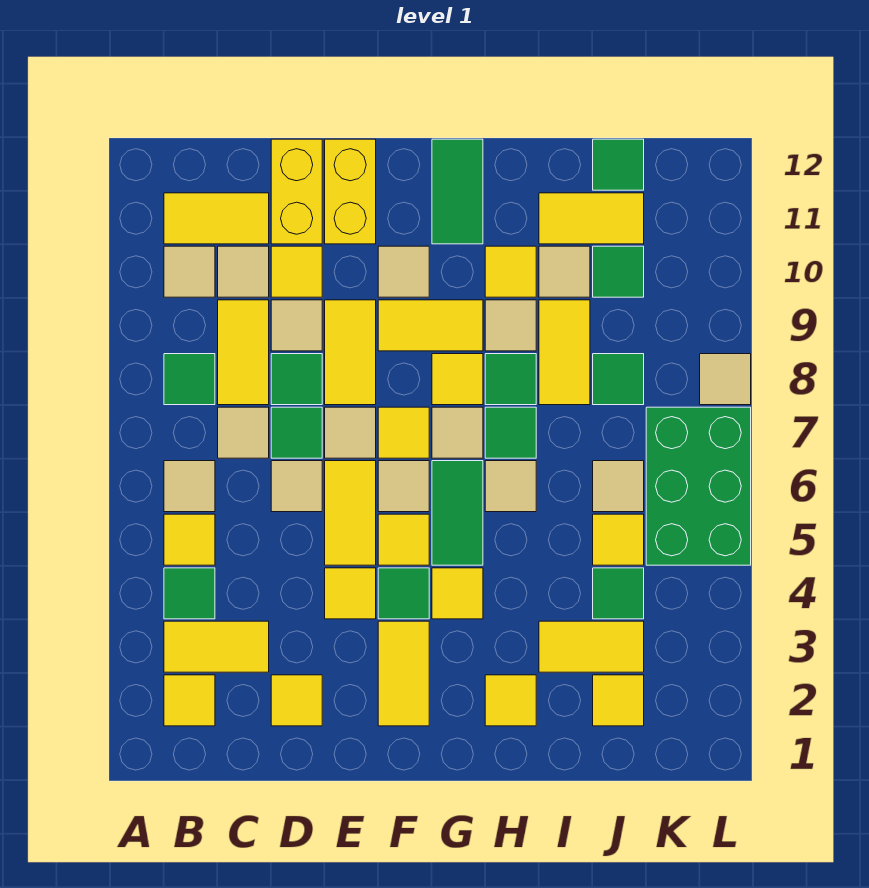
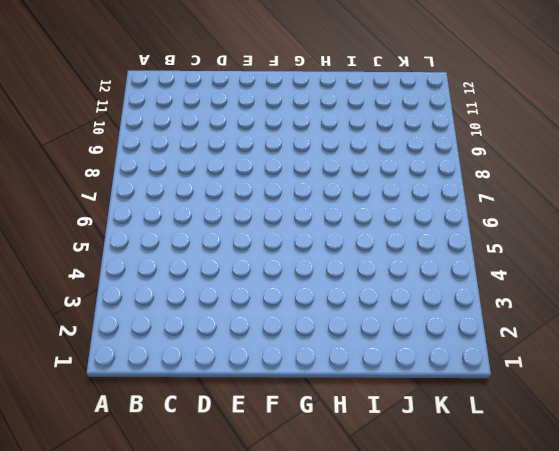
none -> yellow 1x1 tile [164,675,215,726]
none -> yellow 1x2 tile [164,621,269,672]
none -> green 1x1 tile [164,568,215,619]
none -> yellow 1x1 tile [164,514,215,565]

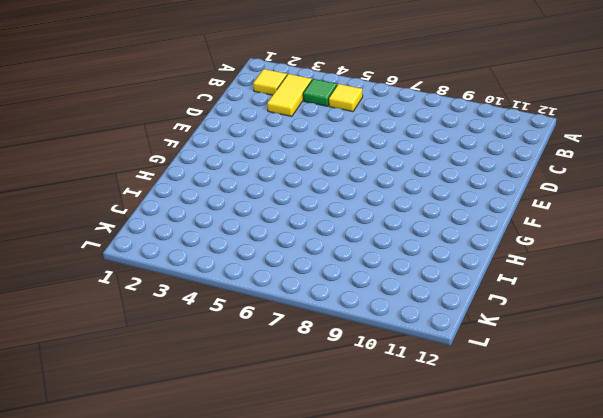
none -> tan 1x1 tile [164,461,215,512]
none -> green 1x1 tile [164,354,215,405]
none -> tan 1x1 tile [164,246,215,297]
none -> yellow 1x2 tile [164,193,269,244]

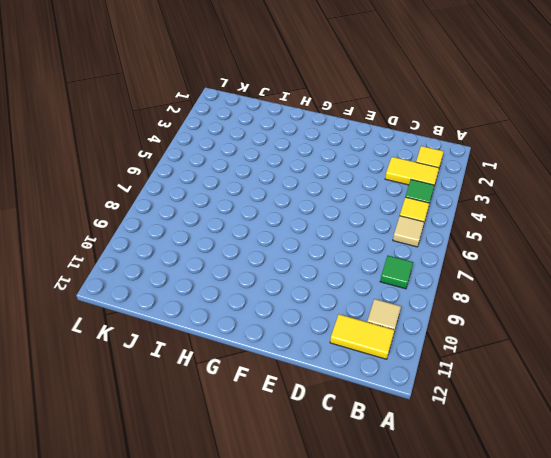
none -> tan 1x1 tile [218,407,269,458]
none -> yellow 1x2 tile [218,300,269,405]
none -> tan 1x1 tile [218,246,269,297]
none -> yellow 1x1 tile [271,675,322,726]

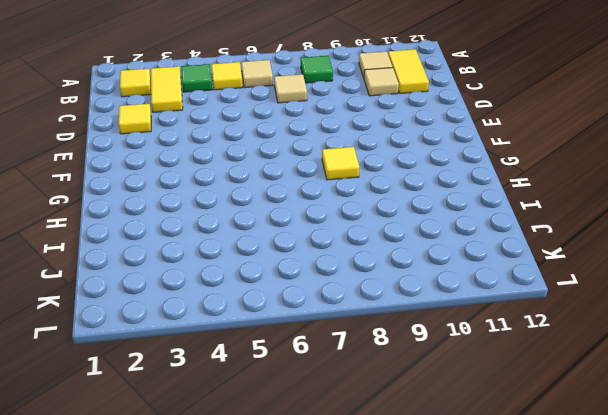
none -> yellow 1x2 tile [218,300,269,405]
none -> tan 1x1 tile [271,461,322,512]
none -> green 1x1 tile [271,407,322,458]
none -> green 1x1 tile [271,354,322,405]

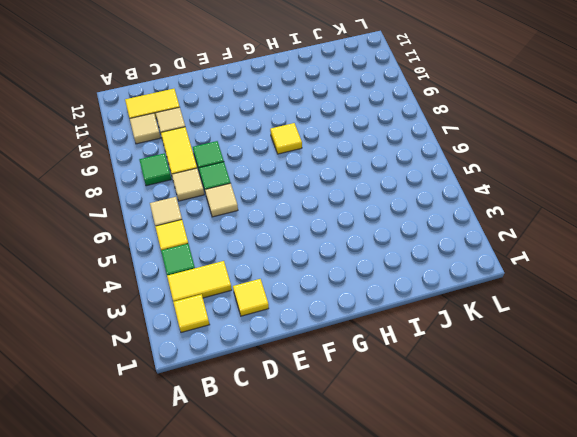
none -> tan 1x1 tile [271,300,322,351]
none -> yellow 1x1 tile [271,246,322,297]
none -> yellow 1x2 brick [271,139,322,244]
none -> yellow 1x1 tile [325,568,376,619]

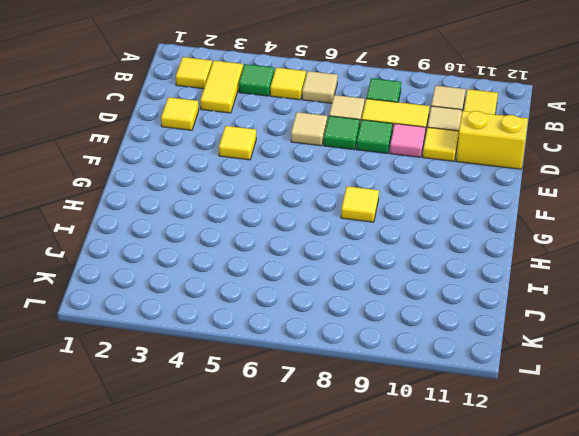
pink 1x1 tile [390,124,426,157] -> tan 1x1 tile [271,300,322,351]
none -> yellow 1x2 tile [325,461,376,565]
none -> tan 1x1 tile [325,407,376,458]
none -> yellow 1x2 tile [325,300,376,405]
none -> yellow 1x2 brick [325,139,376,244]

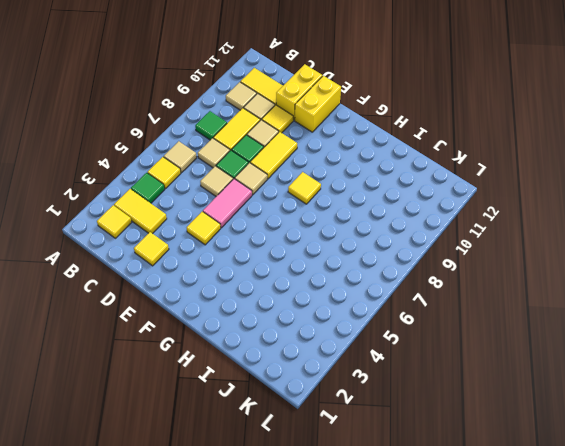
pink 1x2 tile [203,179,252,228] -> yellow 1x2 tile [325,461,376,565]
none -> yellow 1x2 tile [378,621,429,726]
none -> green 1x1 tile [378,568,429,619]
none -> yellow 1x1 tile [378,514,429,565]
none -> tan 1x1 tile [378,461,429,512]

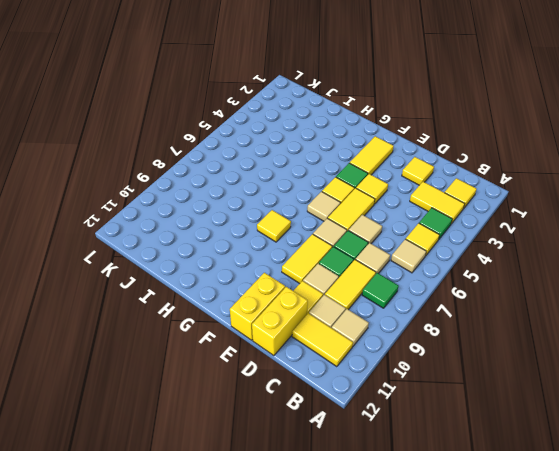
none -> yellow 1x1 tile [378,407,429,458]
none -> yellow 1x2 tile [378,300,483,351]
none -> tan 1x1 tile [378,246,429,297]
none -> yellow 1x1 tile [432,568,483,619]

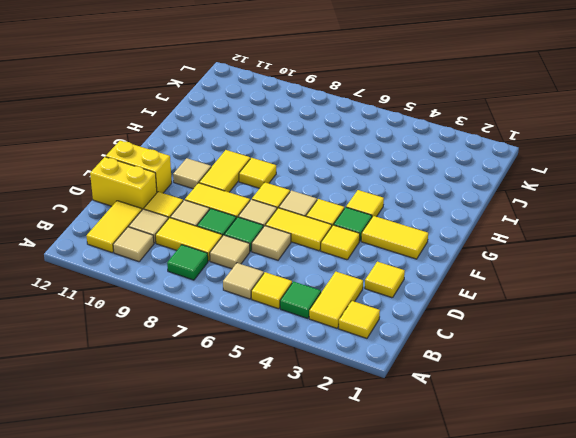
none -> green 1x2 tile [432,461,483,565]
none -> tan 1x1 tile [432,407,483,458]
none -> green 1x2 tile [432,139,483,244]
none -> yellow 1x1 tile [485,675,536,726]

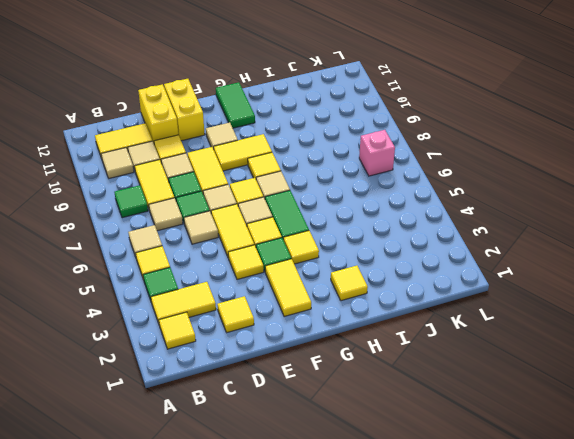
pink 1x1 brick [359,130,395,176] -> green 2x3 brick [646,407,751,565]
none -> tan 1x1 tile [485,461,536,512]
none -> green 1x1 tile [485,407,536,458]
none -> green 1x1 tile [485,354,536,405]
none -> tan 1x1 tile [485,300,536,351]

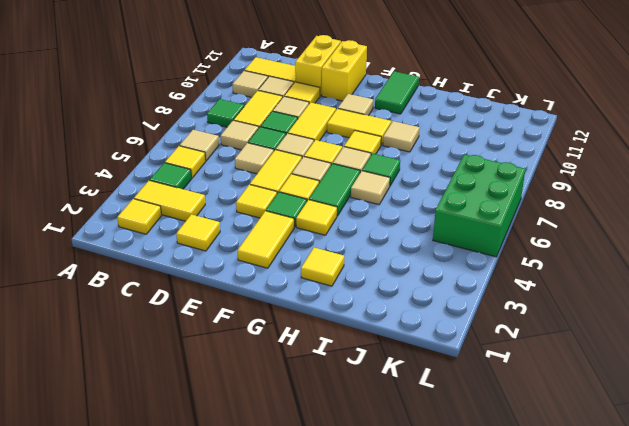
none -> green 1x1 tile [485,354,536,405]
none -> yellow 1x1 tile [485,246,536,297]
none -> yellow 1x2 tile [539,621,644,672]
none -> yellow 1x2 tile [539,300,590,405]

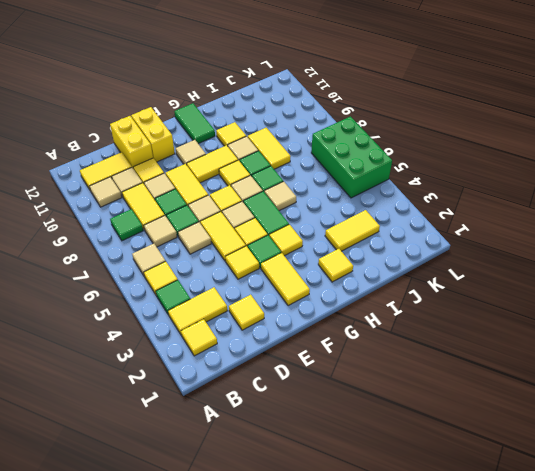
none -> tan 1x1 tile [539,246,590,297]
none -> yellow 1x2 tile [539,193,644,244]
none -> yellow 1x1 tile [593,675,644,726]
none -> green 1x1 tile [593,568,644,619]

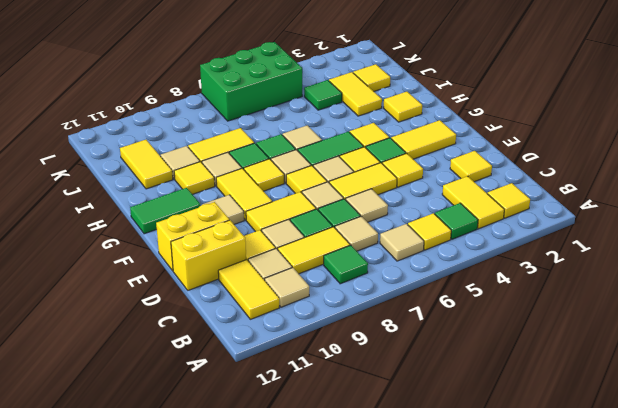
none -> yellow 1x1 tile [593,514,644,565]
none -> tan 1x1 tile [593,461,644,512]
none -> green 1x1 tile [593,354,644,405]
none -> green 1x1 tile [593,246,644,297]

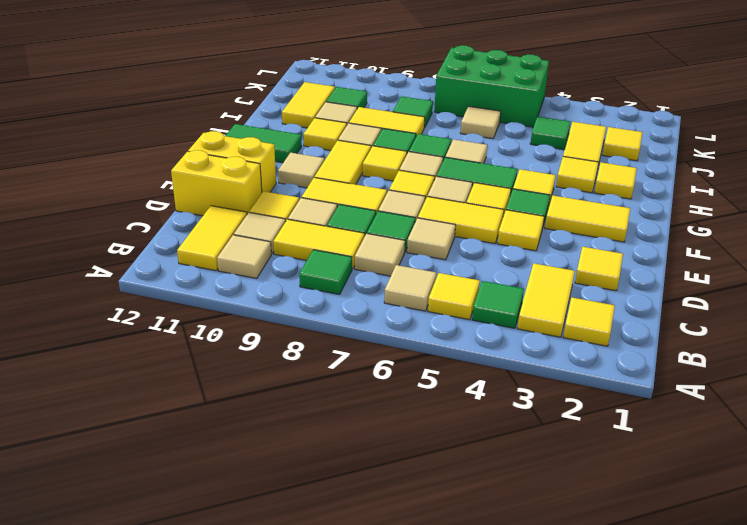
yellow 1x1 tile [556,157,599,193] -> yellow 1x1 tile moved to [593,514,644,565]
none -> green 1x1 tile [593,139,644,190]
none -> tan 1x1 tile [700,354,751,405]

